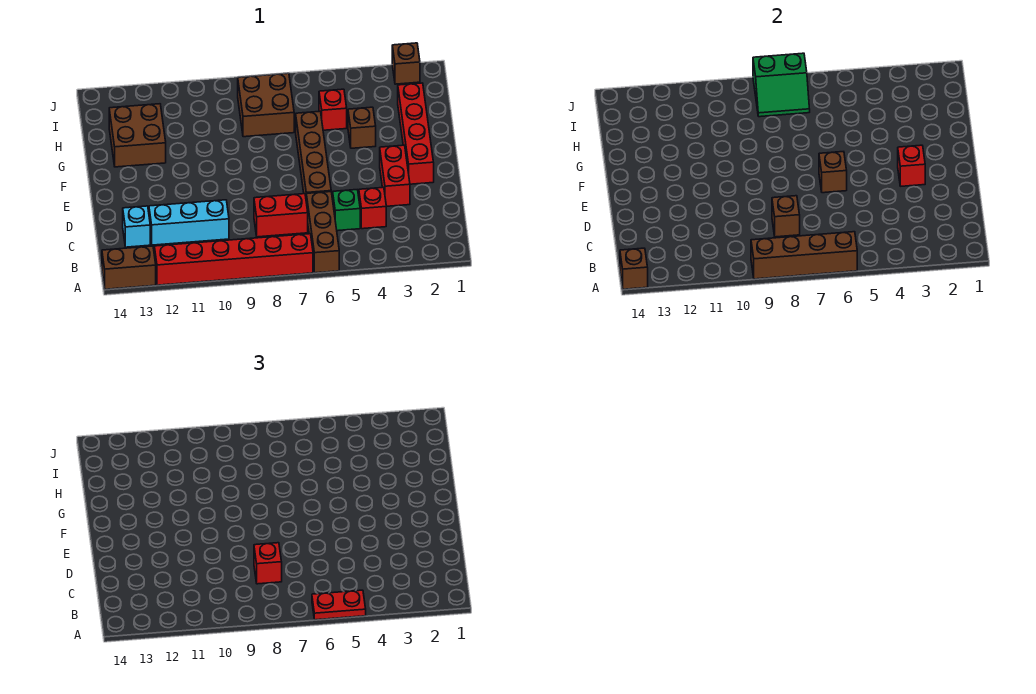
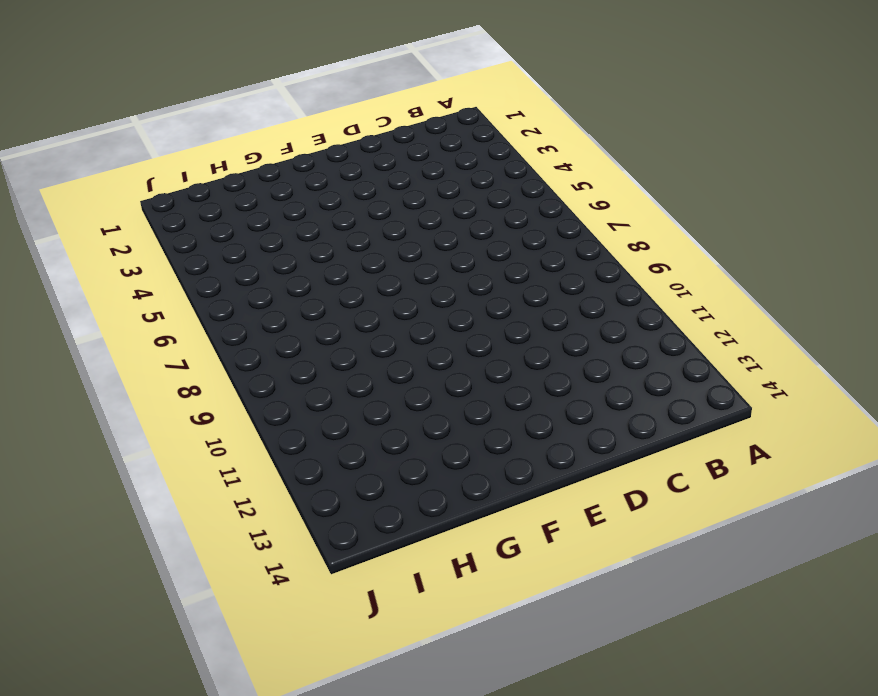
none -> brown 1x3 brick [306,192,339,273]
none -> red 1x6 brick [154,234,313,285]
none -> brown 1x2 brick [102,246,156,289]

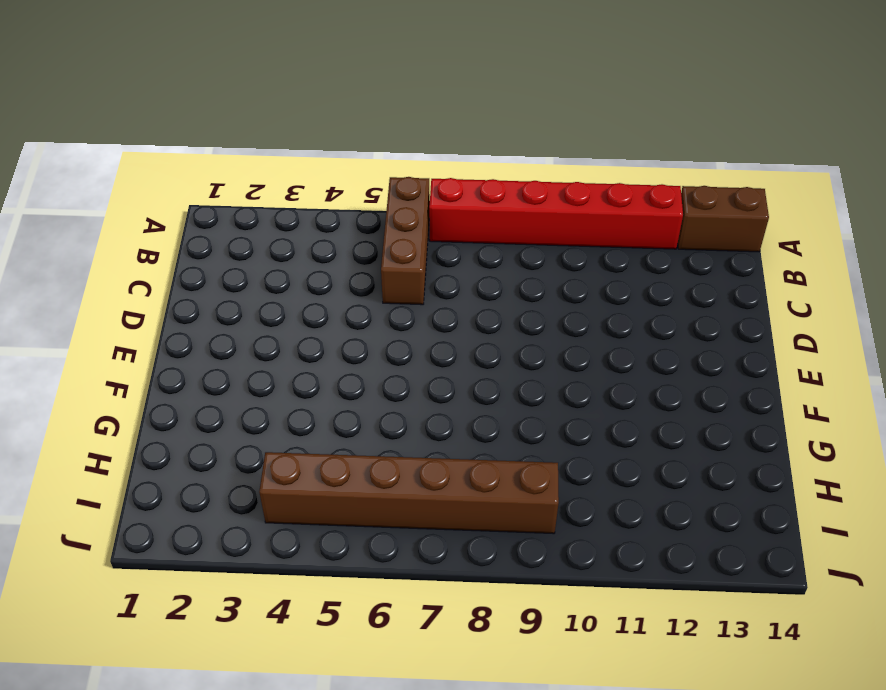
brown 1x6 brick [259,452,559,534] -> brown 2x2 brick [238,73,294,137]
none -> red 1x1 brick [359,187,386,229]
none -> green 1x1 brick [333,190,360,231]
none -> red 1x2 brick [254,194,308,237]

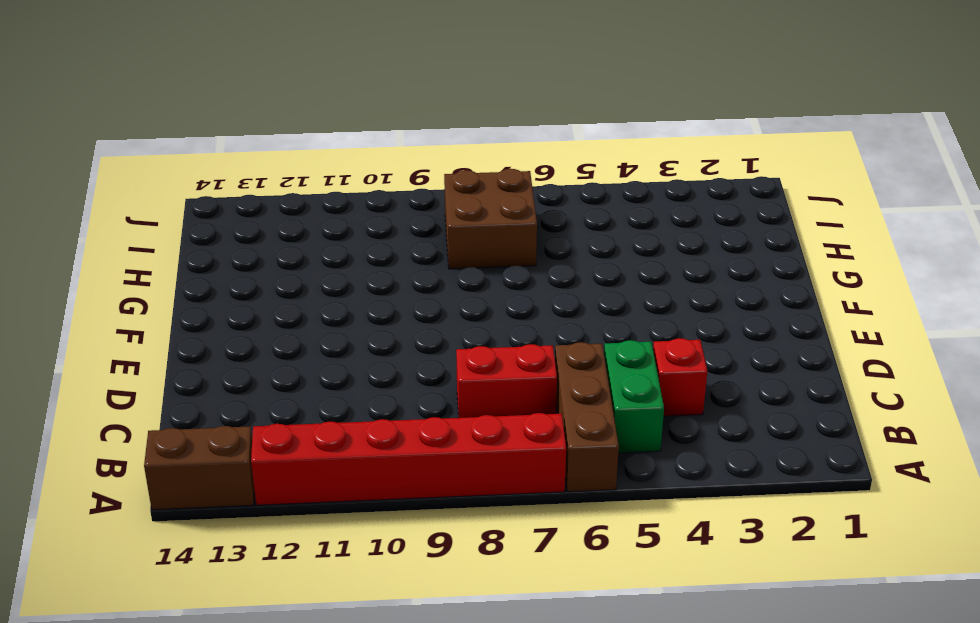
green 1x2 brick [604,340,664,453] -> green 1x1 brick [333,190,360,231]
none -> cyan 1x3 brick [149,200,229,245]
none -> cyan 1x1 brick [123,206,150,247]
none -> red 1x2 brick [380,145,410,206]

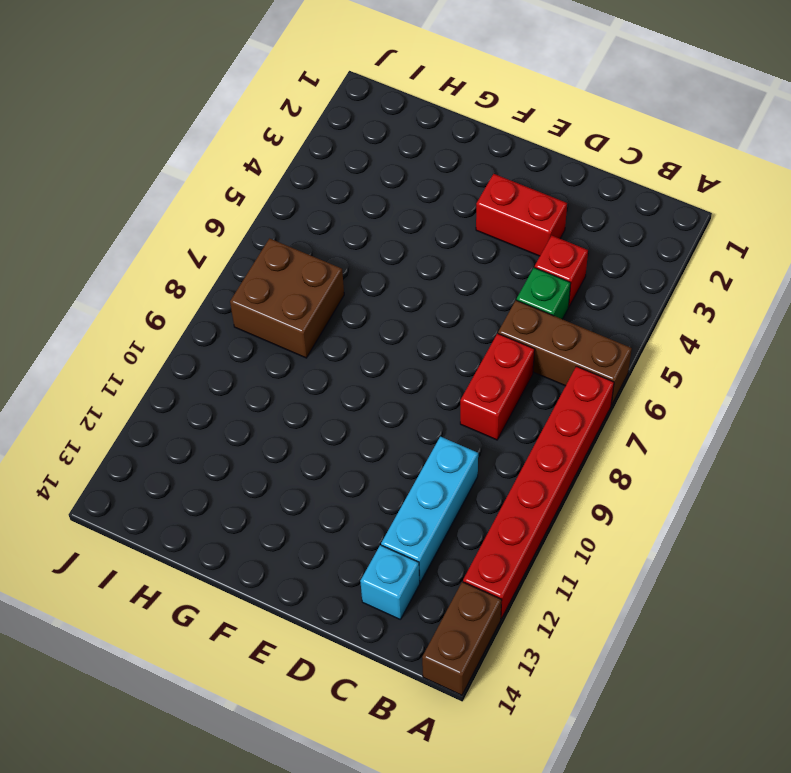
none -> brown 1x4 brick [296,111,331,196]
none -> red 1x4 brick [398,83,434,184]
none -> brown 1x1 brick [348,107,376,148]

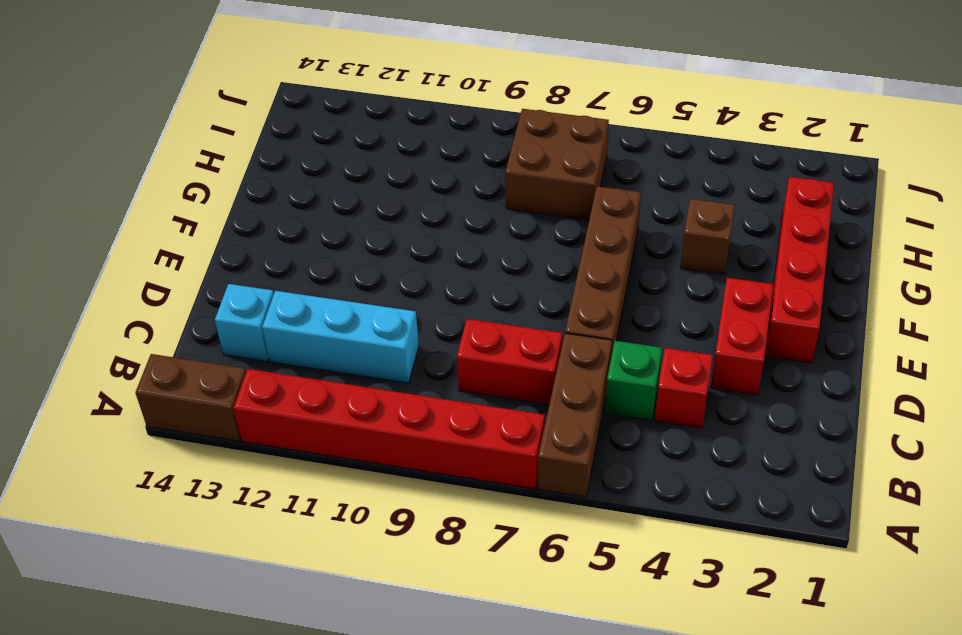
none -> brown 2x2 brick [109,104,166,167]
none -> red 1x1 brick [319,89,347,130]
none -> brown 1x1 brick [392,43,420,84]

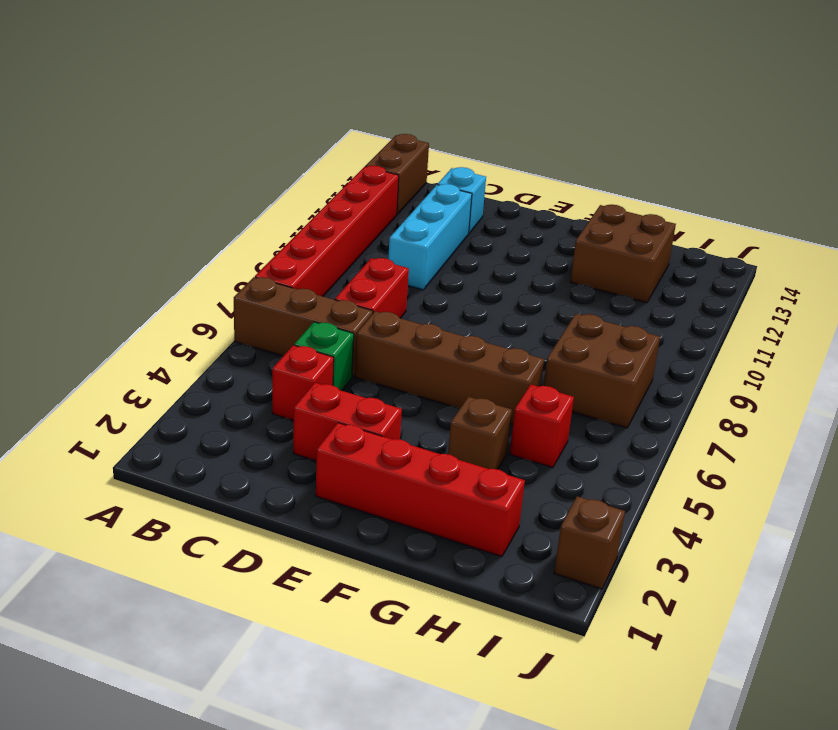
none -> brown 1x4 brick [751,232,857,279]
none -> brown 1x1 brick [620,248,648,289]
none -> brown 1x1 brick [772,196,800,237]

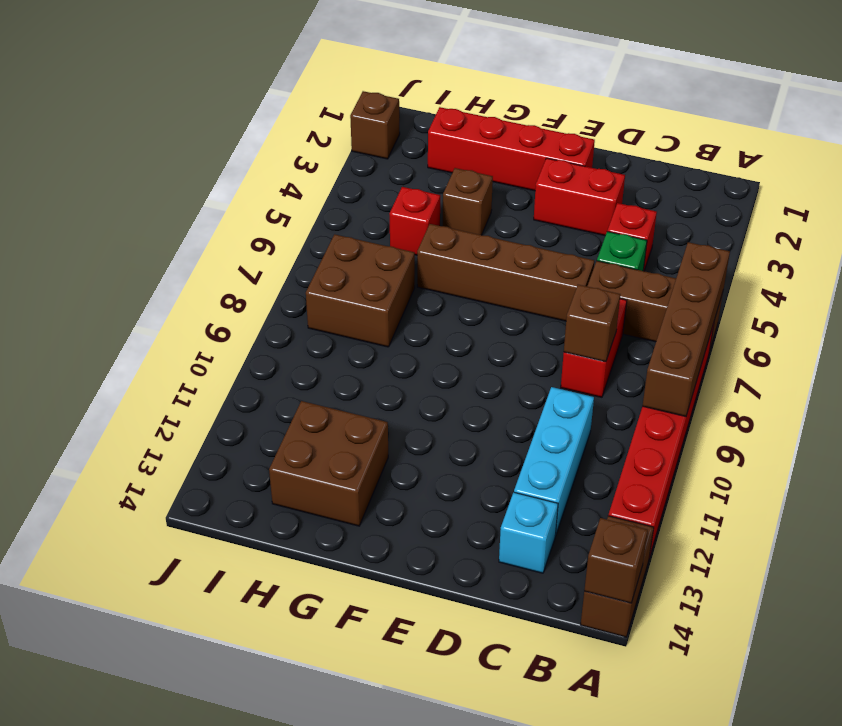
none -> red 1x1 brick [898,145,925,186]
none -> brown 1x1 brick [819,152,847,193]
none -> green 2x2 slope [753,53,810,117]

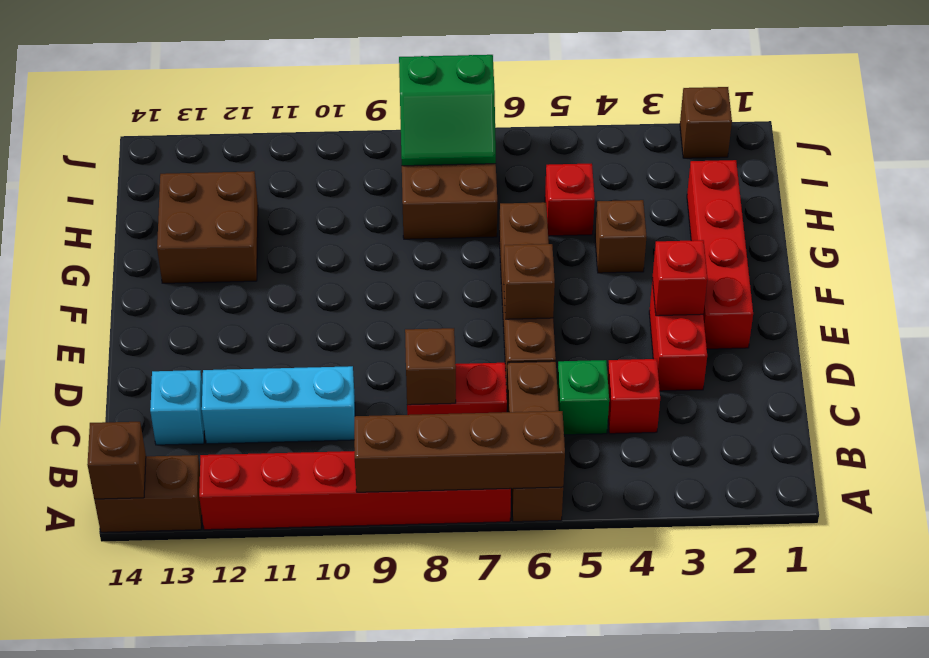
none -> red 1x2 plate [312,590,366,620]
none -> red 1x1 brick [254,543,282,584]

